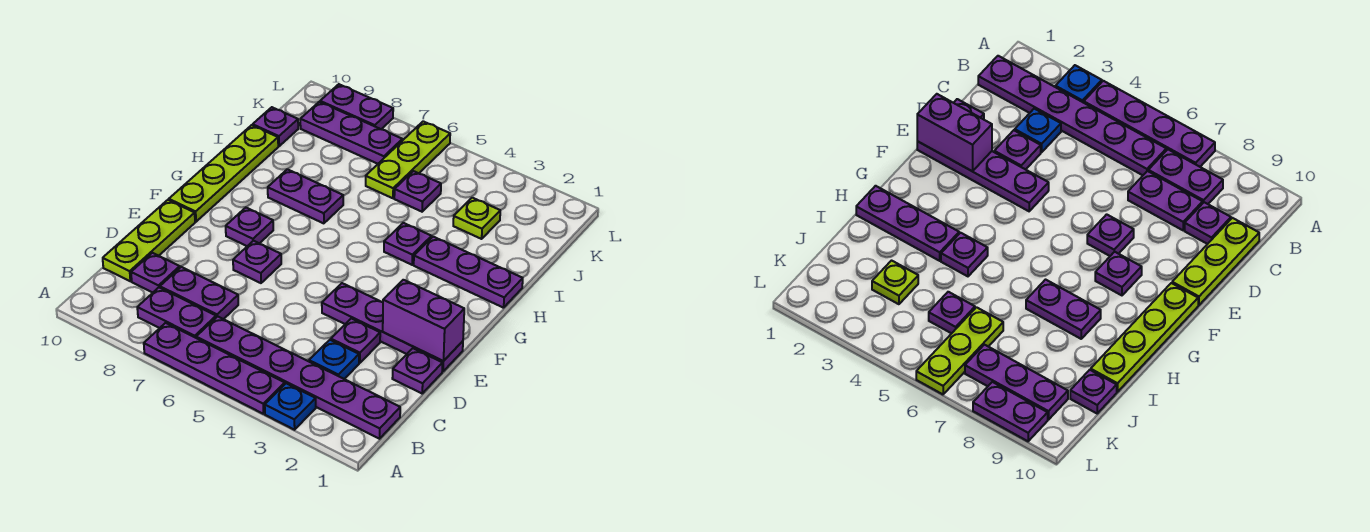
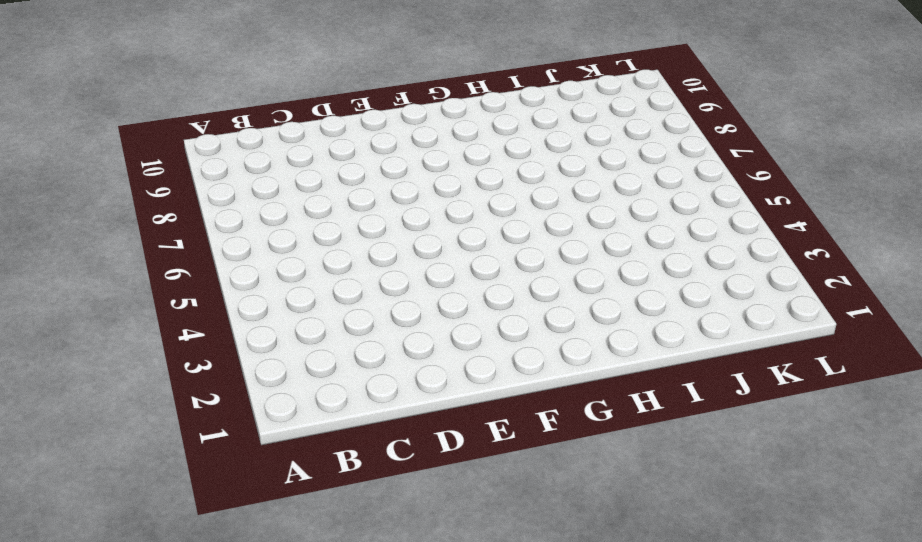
none -> blue 1x1 plate [265,383,316,430]
none -> purple 1x4 plate [144,323,285,414]
none -> purple 1x6 plate [196,316,400,439]

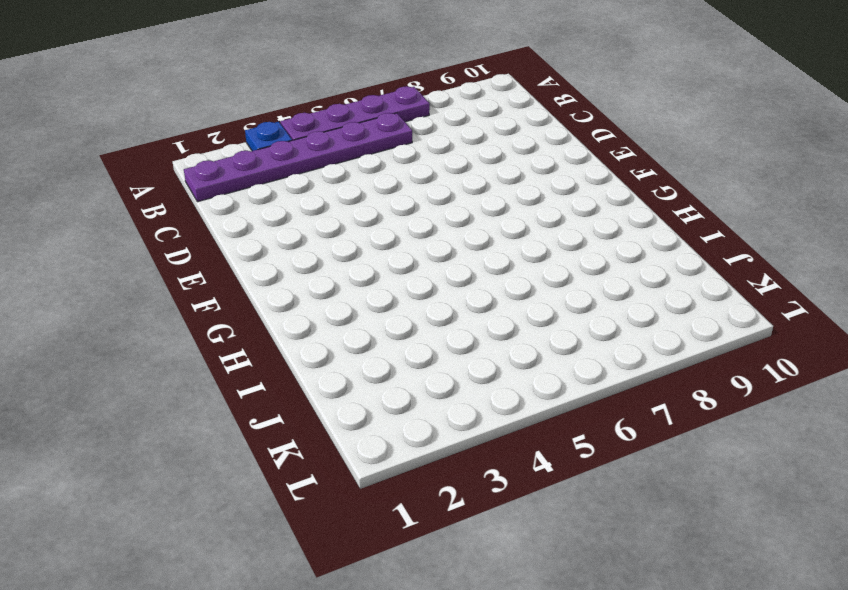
none -> purple 1x2 plate [137,288,216,338]
none -> blue 1x1 plate [309,340,359,379]
none -> purple 1x2 plate [160,267,238,319]

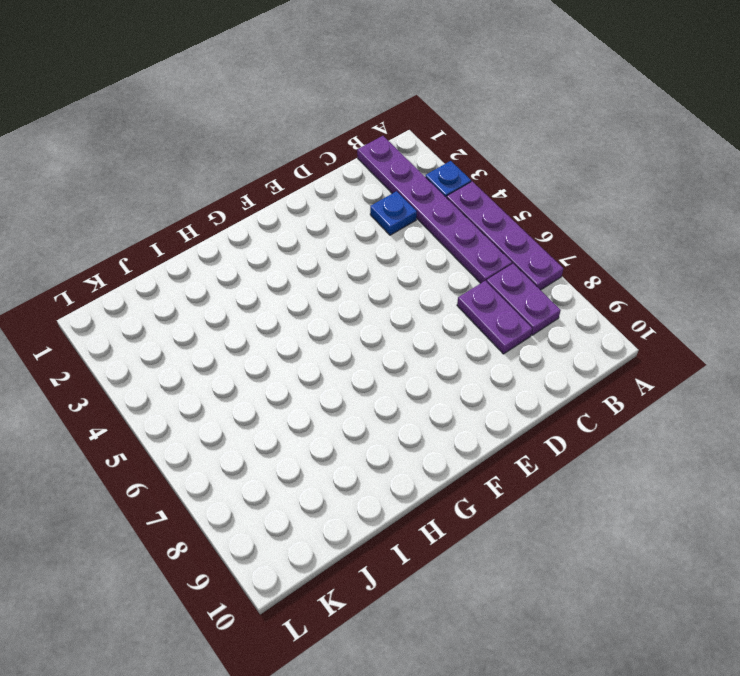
none -> purple 1x1 plate [131,253,180,293]
none -> lime 1x3 plate [103,200,195,281]
none -> purple 1x1 plate [392,348,442,393]

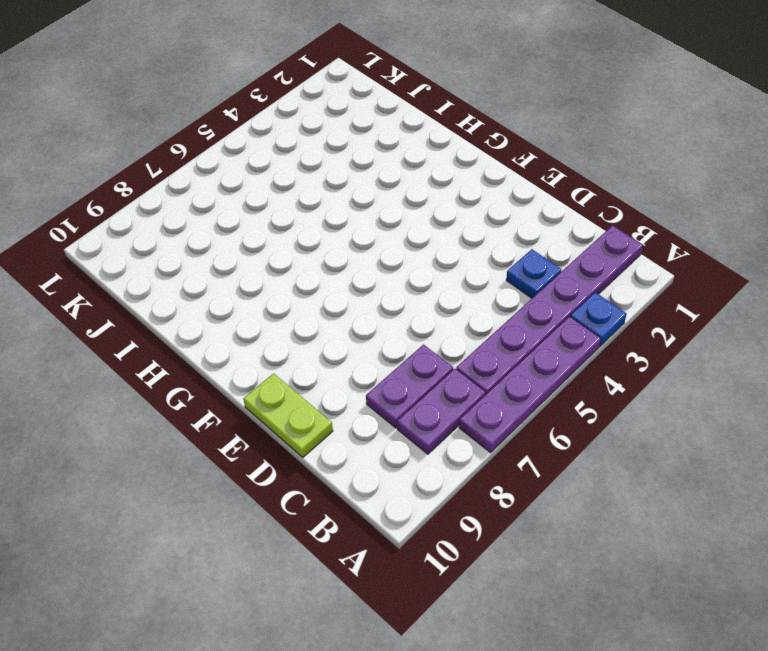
lime 1x2 plate [243,374,333,457] -> lime 1x3 plate [103,200,195,281]
none -> purple 1x1 plate [131,253,180,293]
none -> purple 1x1 plate [392,348,442,393]
none -> purple 1x1 plate [331,318,380,363]

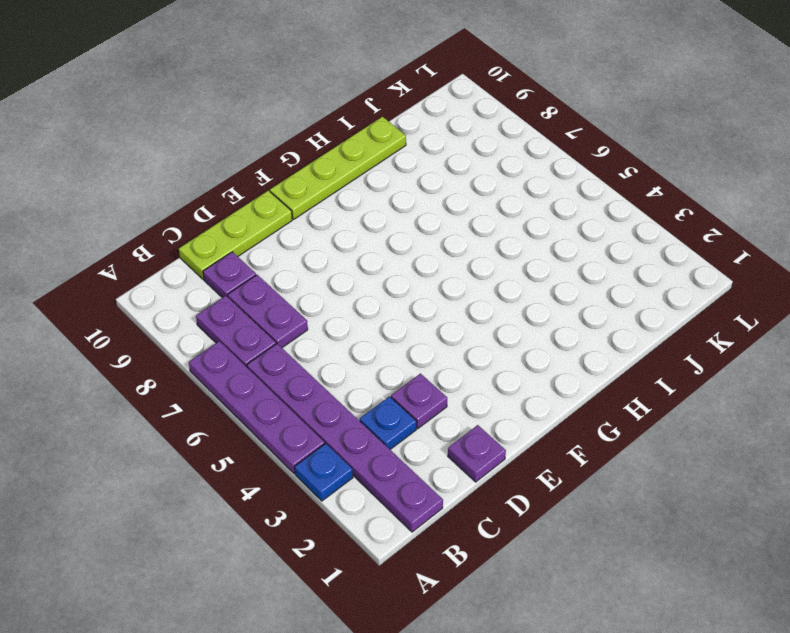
none -> purple 1x4 plate [322,283,463,371]
none -> purple 1x1 plate [233,241,281,283]
none -> purple 1x1 plate [226,208,273,246]

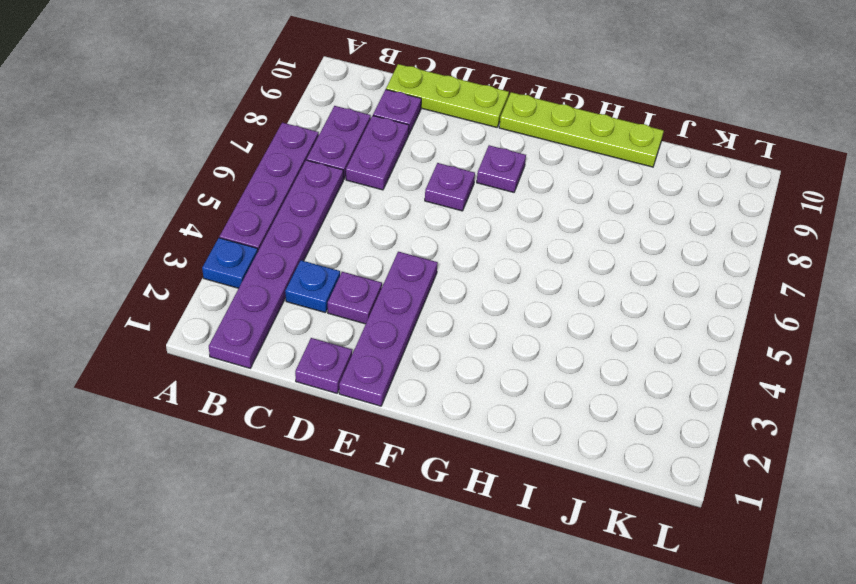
none -> purple 1x3 plate [414,237,523,308]
none -> purple 1x1 plate [384,223,432,265]
none -> purple 1x2 plate [268,169,343,223]

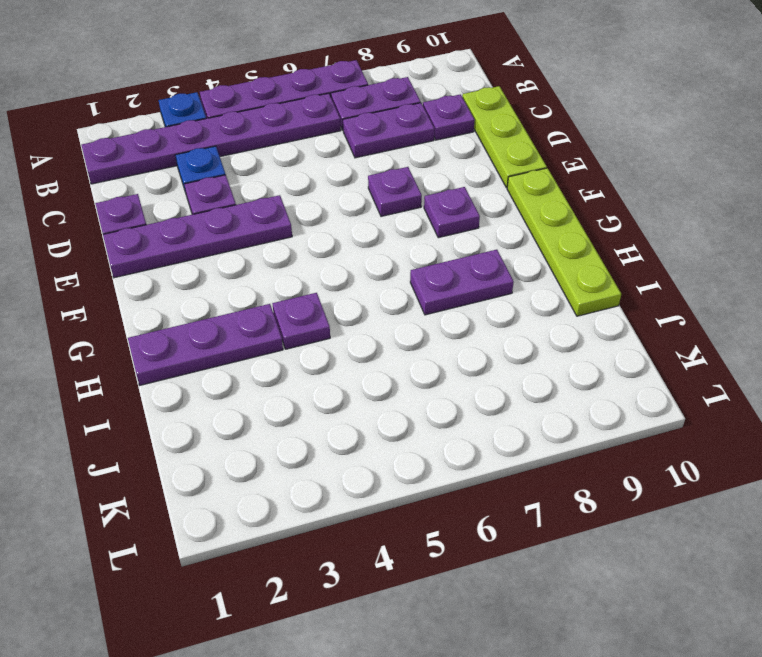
none -> lime 1x1 plate [453,198,500,239]
none -> purple 1x1 plate [394,171,441,212]
none -> lime 1x3 plate [366,121,450,198]

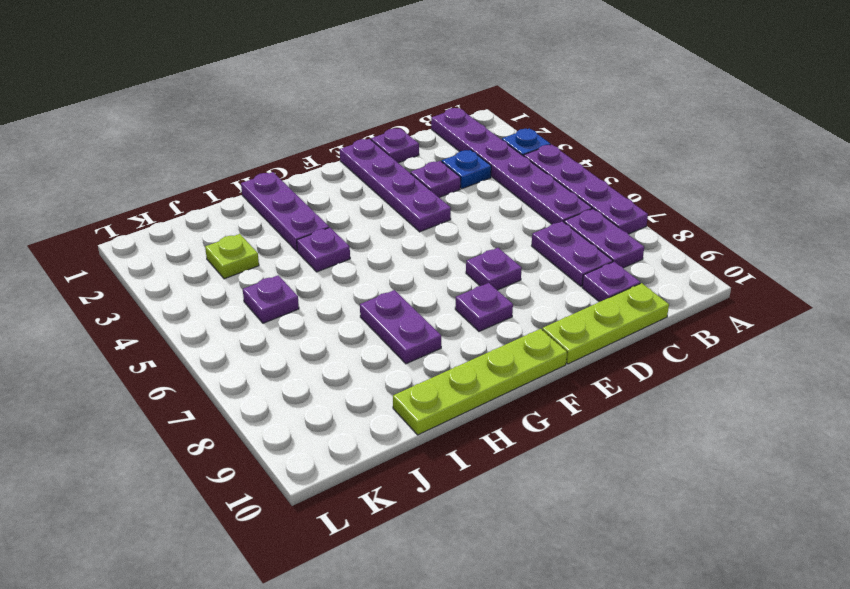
none -> lime 1x3 plate [366,121,450,198]
none -> purple 1x1 plate [253,107,298,146]
none -> purple 1x3 plate [300,102,402,164]

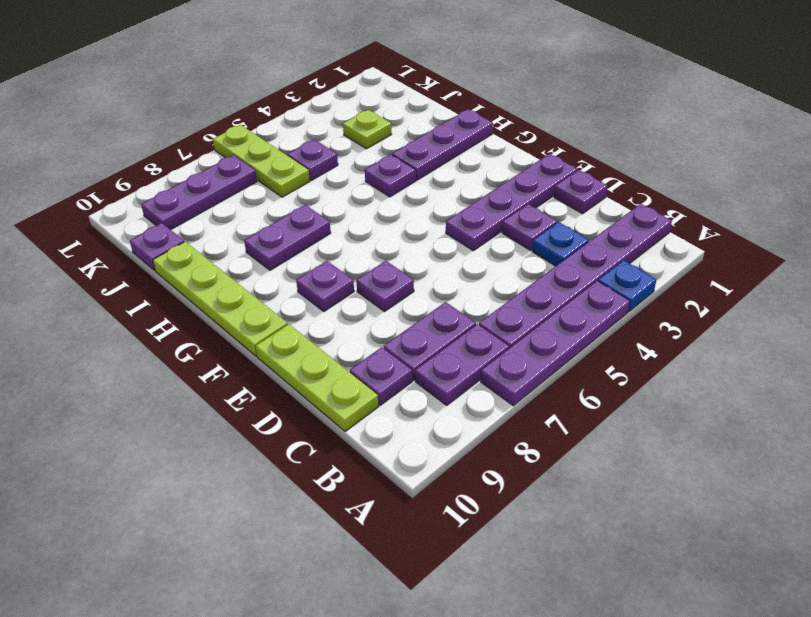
none -> purple 1x2 plate [320,84,393,129]
none -> purple 1x2 brick [383,280,464,361]

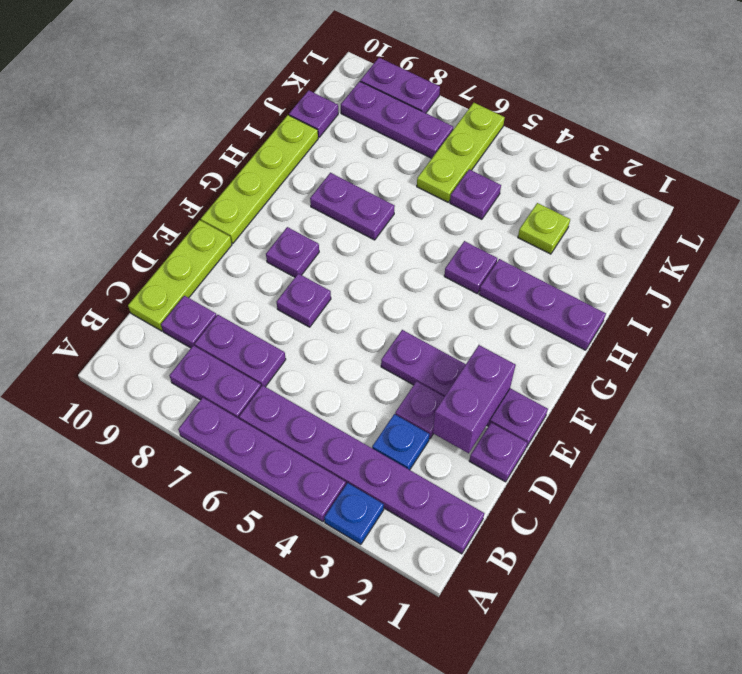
purple 1x2 brick [433,345,516,453] -> purple 1x2 brick turned to [383,280,464,361]

